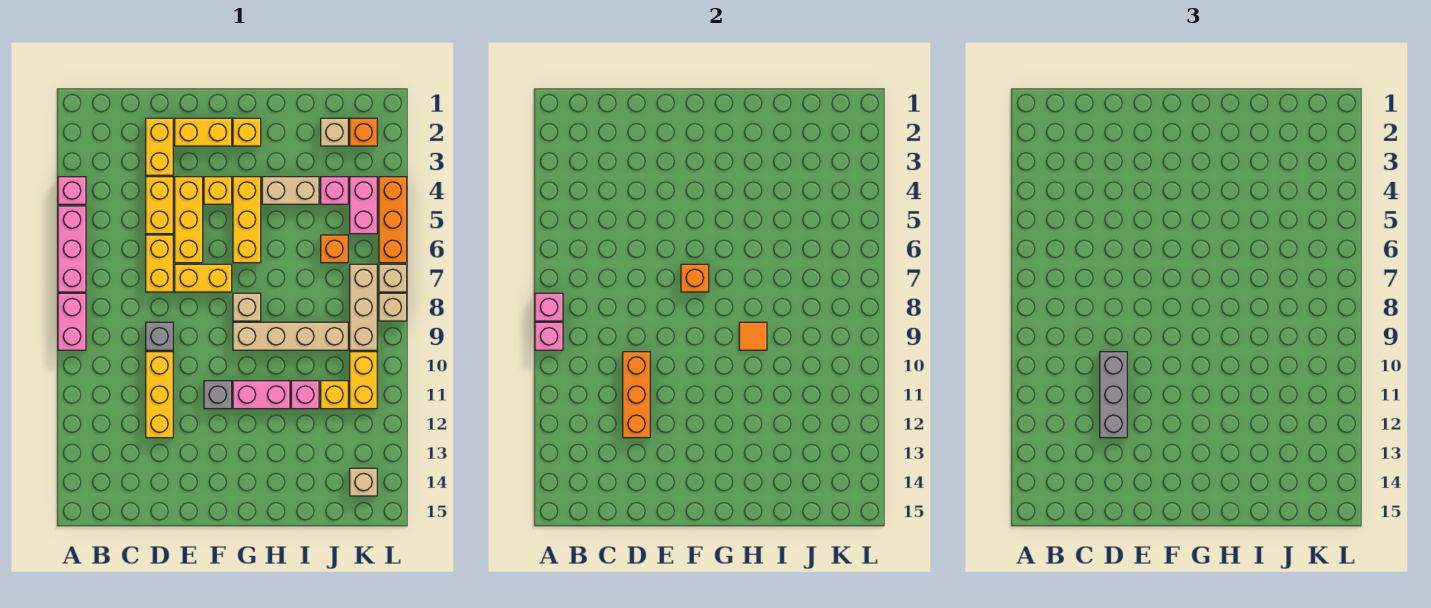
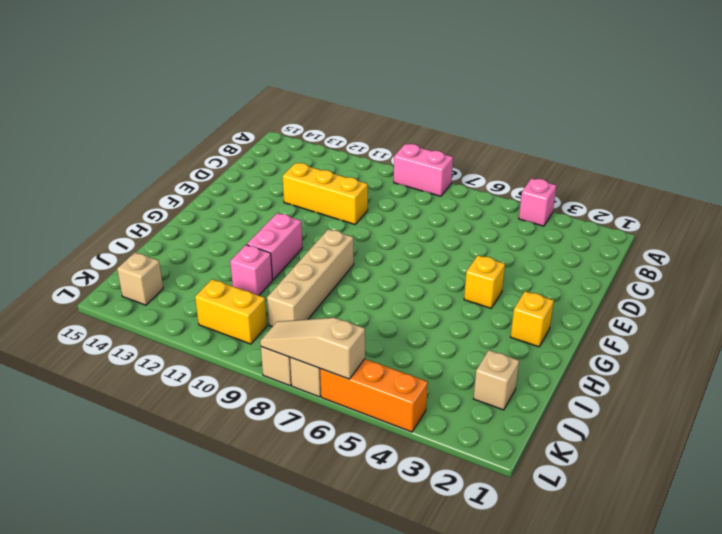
tan 1x3 slope [260,318,365,379] -> none
none -> pink 1x3 brick [58,206,86,292]
none -> yellow 1x2 brick [146,118,173,175]
none -> yellow 1x2 brick [146,177,173,234]
none -> yellow 1x2 brick [146,235,173,292]

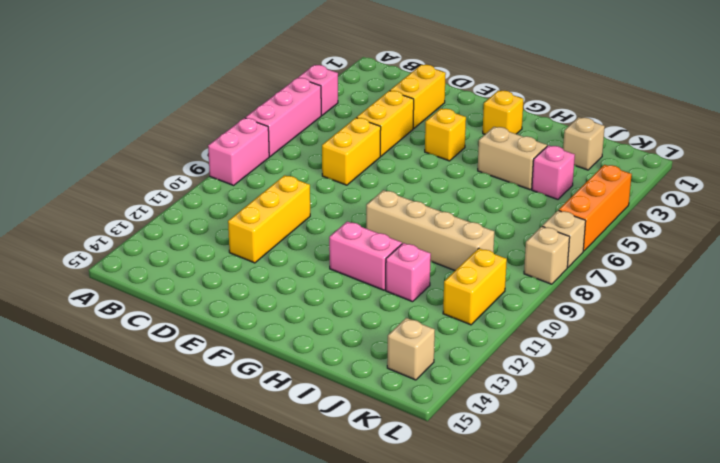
none -> grey 1x1 brick [146,322,173,350]
none -> yellow 1x2 brick [175,118,232,146]
none -> yellow 1x3 brick [175,177,203,263]
none -> yellow 1x2 brick [175,264,232,292]

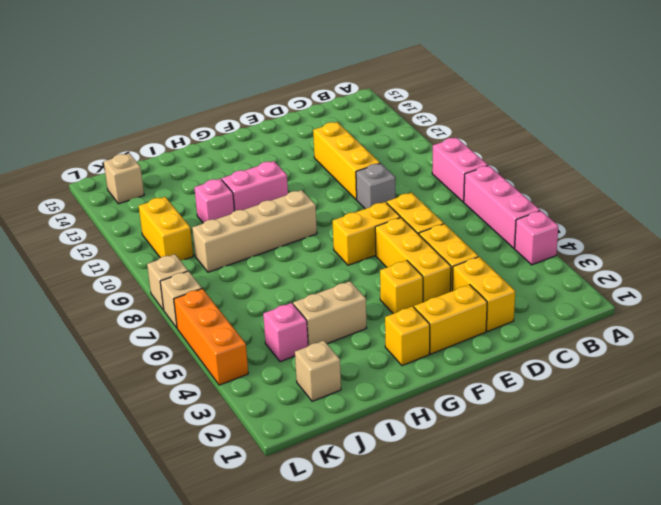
none -> grey 1x1 brick [204,381,232,409]
none -> yellow 1x3 brick [233,177,261,263]
none -> tan 1x1 brick [233,293,261,321]
none -> orange 1x1 brick [321,235,348,263]

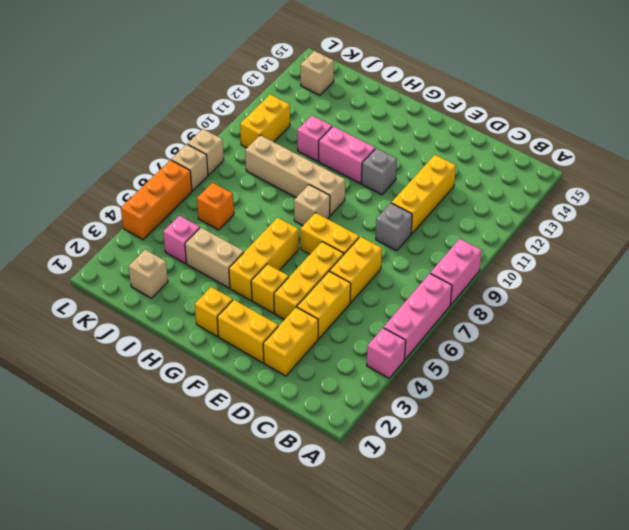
none -> yellow 1x1 brick [321,381,348,409]
none -> orange 1x1 brick [350,118,377,146]
none -> pink 1x2 brick [350,177,377,234]
none -> tan 1x3 brick [350,264,377,350]

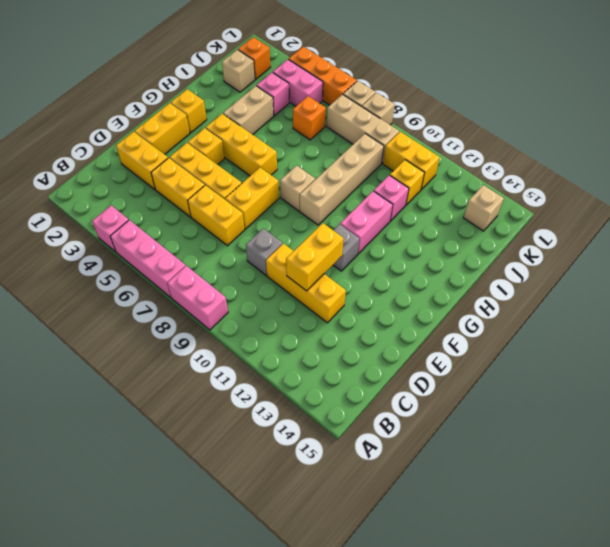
yellow 1x2 brick [286,223,344,291] -> orange 1x3 brick [623,352,650,438]
none -> pink 1x1 brick [535,293,563,321]
none -> pink 1x1 brick [535,322,563,350]
none -> orange 1x1 brick [681,264,709,292]
none -> orange 1x1 tile [739,322,767,350]

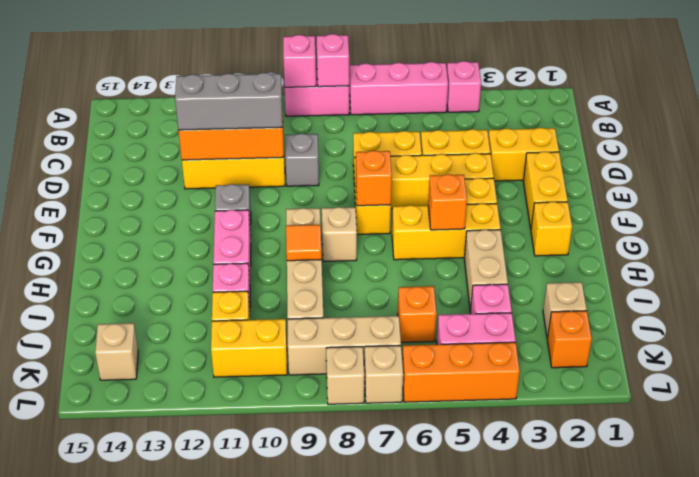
orange 1x1 brick [428,174,467,230] -> none

